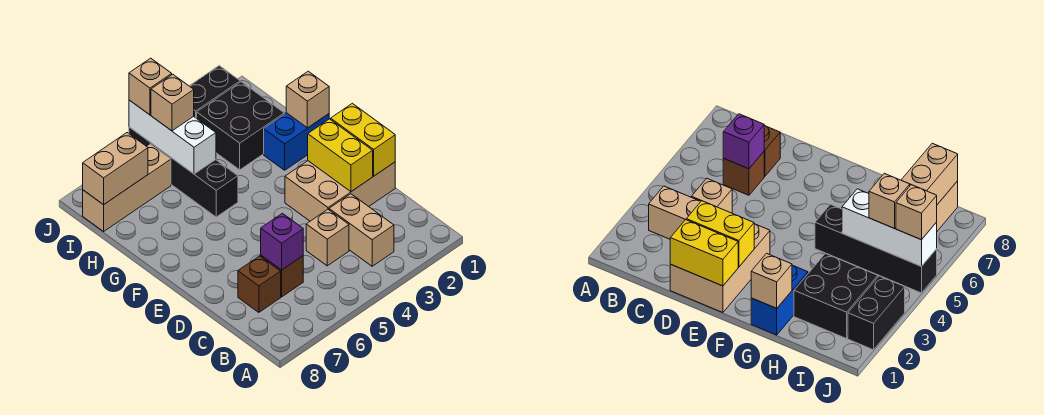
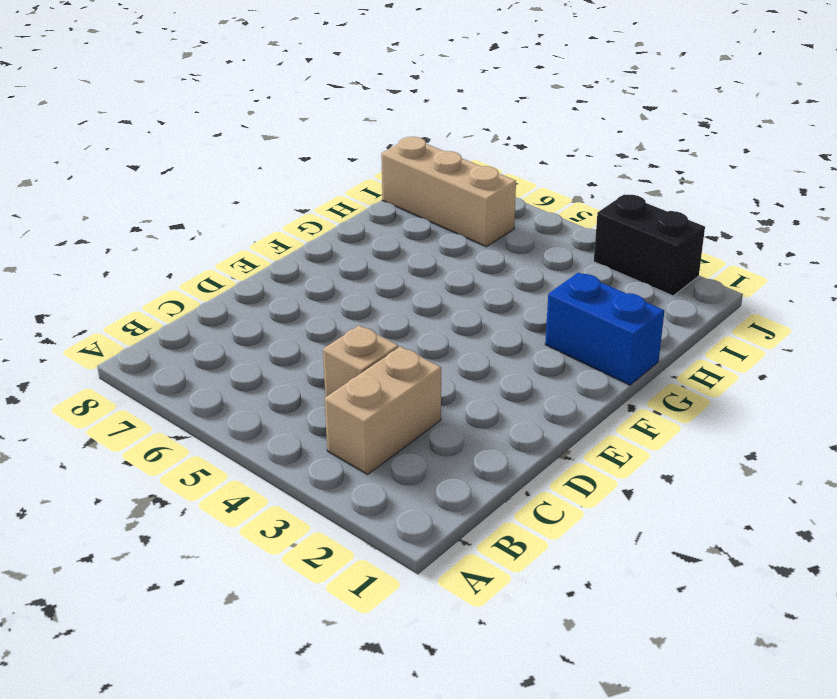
none -> brown 1x1 brick [261,256,303,297]
none -> brown 1x1 brick [238,256,281,312]
none -> tan 2x3 brick [285,161,395,221]

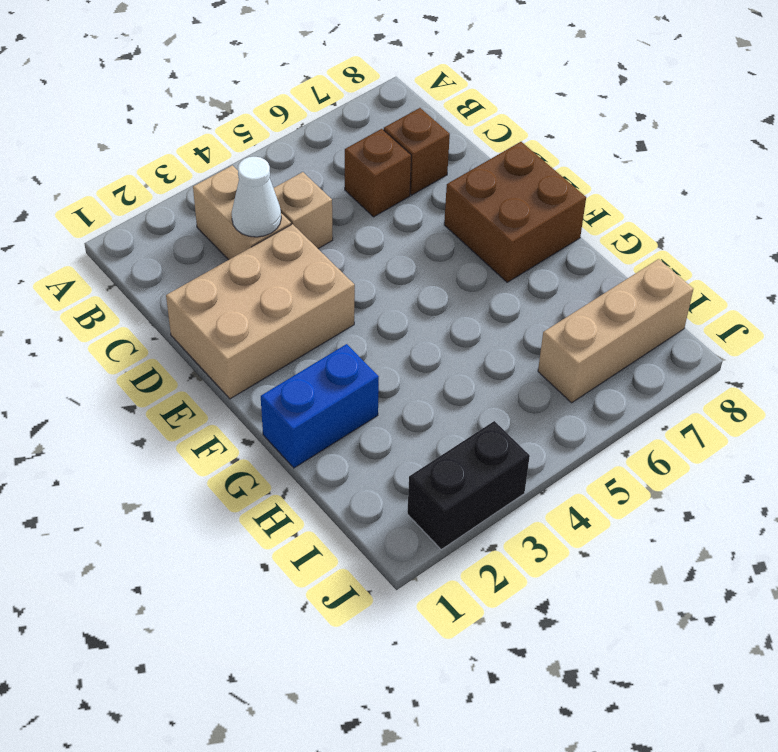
white 1x1 cone [232,157,281,237] -> none
brown 2x2 brick [444,142,586,282] -> none
none -> black 1x4 brick [129,127,238,217]
none -> black 2x2 brick [197,82,284,170]
none -> purple 1x1 brick [261,213,303,270]

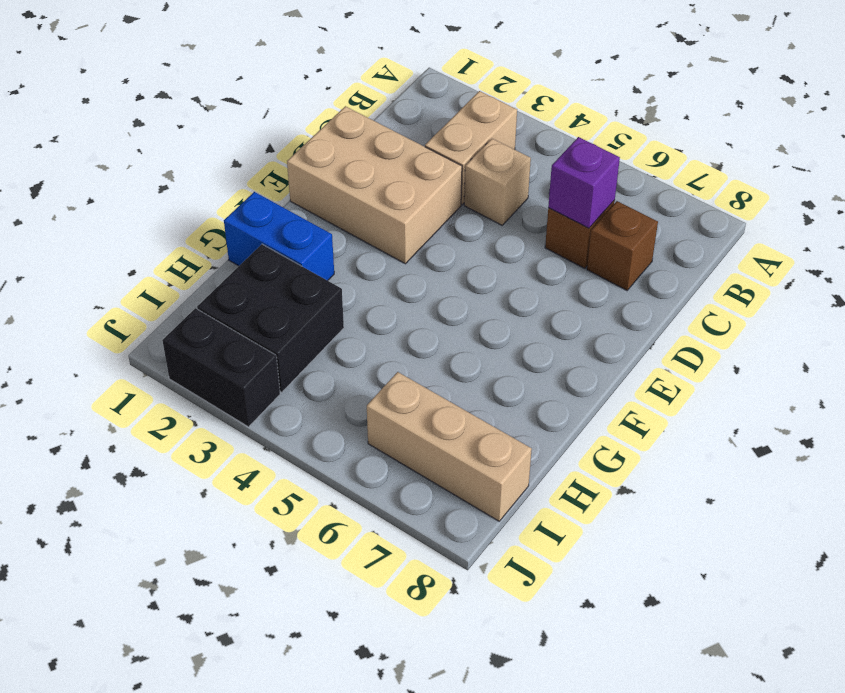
none -> black 1x4 brick [129,127,238,217]
none -> yellow 1x2 brick [331,103,395,176]
none -> yellow 1x2 brick [308,119,373,192]

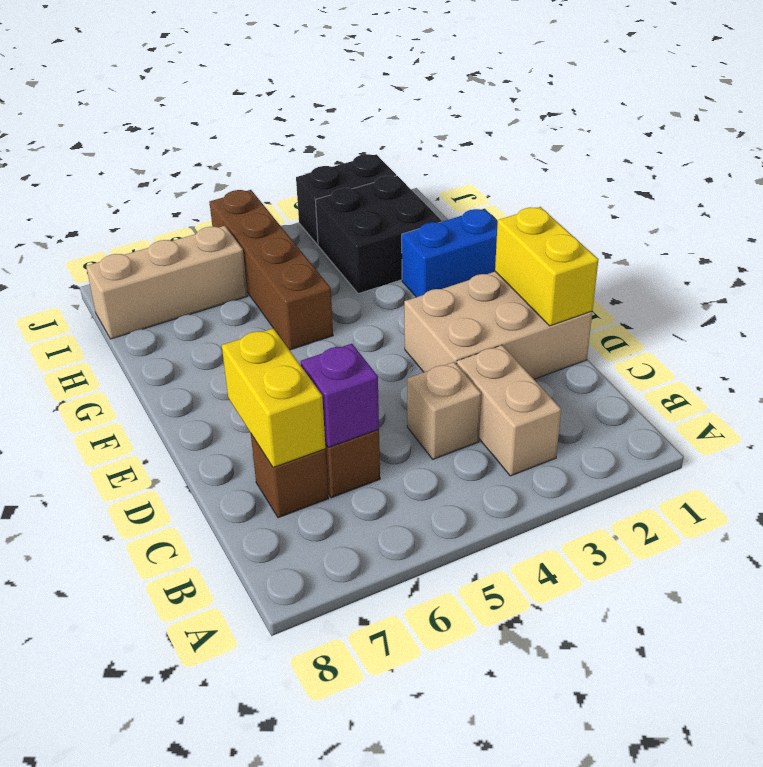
yellow 1x2 brick [222,328,326,468] -> yellow 1x2 brick moved to [308,119,373,192]
brown 1x4 brick [209,190,333,350] -> black 1x4 brick [129,127,238,217]
none -> tan 1x1 brick [286,71,329,128]
none -> white 1x3 brick [129,100,216,174]
none -> tan 1x2 brick [83,133,148,205]

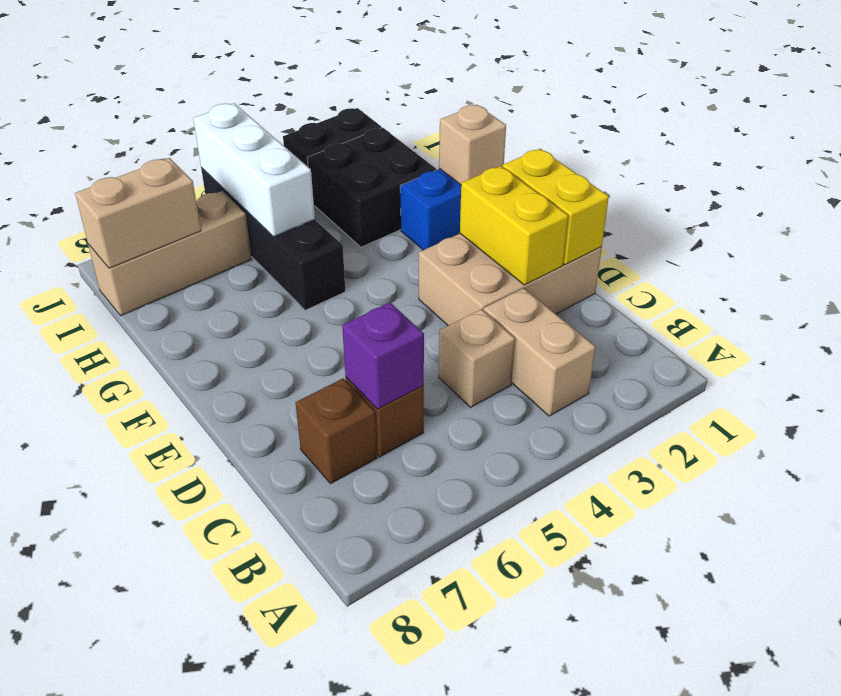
none -> tan 1x1 brick [151,74,194,131]
none -> tan 1x1 brick [129,58,172,115]

